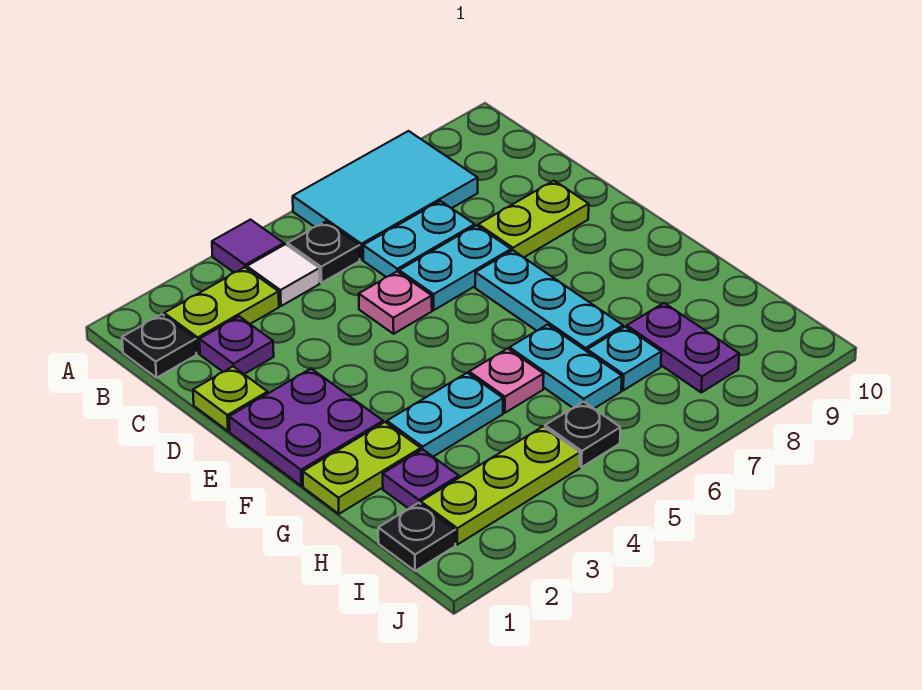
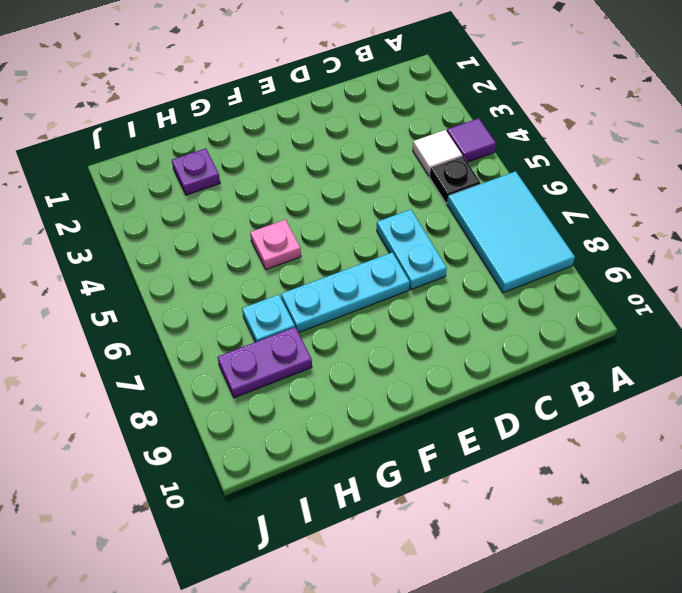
none -> black 1x1 plate [122,314,196,378]
none -> lime 1x2 plate [164,267,279,354]
none -> purple 1x1 plate [199,316,274,374]

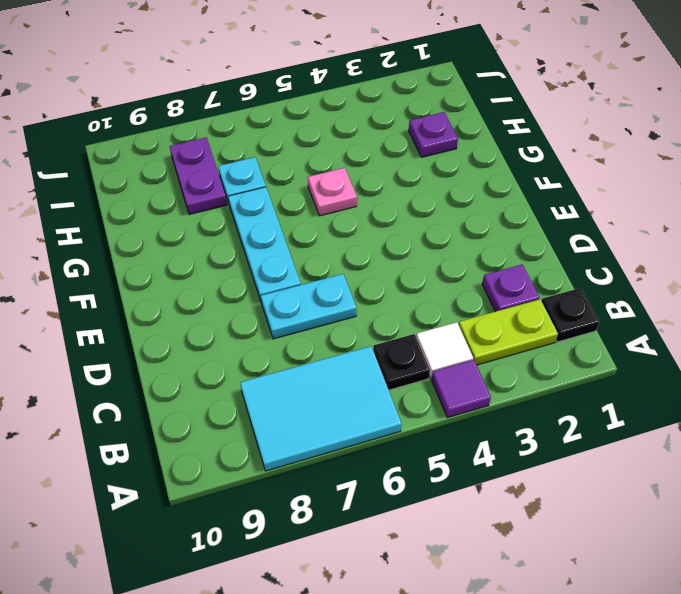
none -> cyan 1x2 plate [363,201,475,277]
none -> lime 1x1 plate [193,366,268,431]
none -> pink 1x1 plate [359,271,432,334]

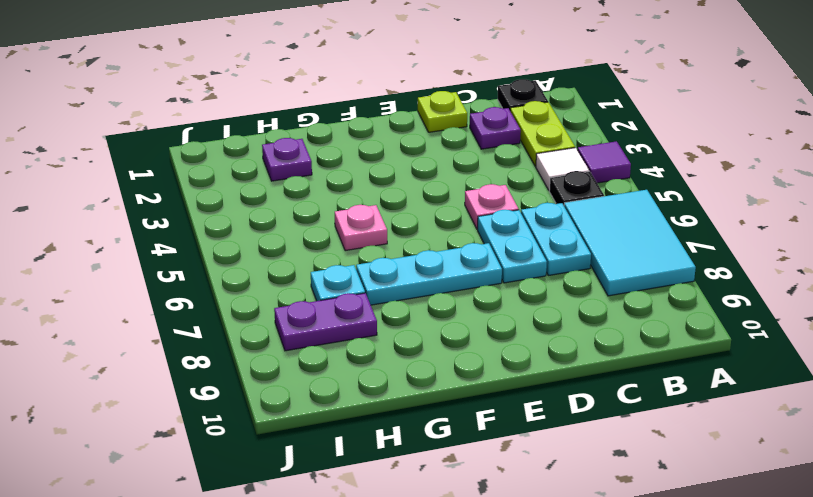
none -> lime 1x2 plate [478,181,589,258]
none -> purple 2x2 plate [229,369,383,486]
none -> lime 1x2 plate [303,422,421,514]

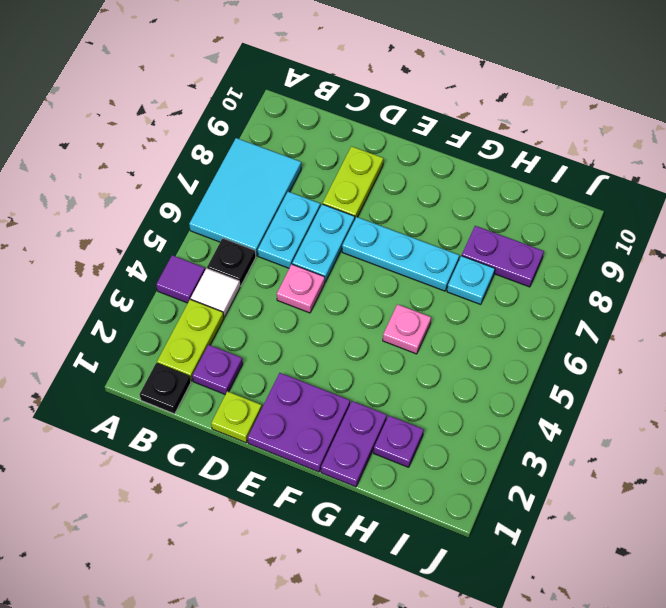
purple 1x2 plate [321,401,387,487] -> lime 1x2 plate [303,422,421,514]
none -> cyan 1x2 plate [387,373,503,457]
none -> cyan 1x2 plate [510,325,622,408]
none -> black 1x1 plate [378,503,455,571]

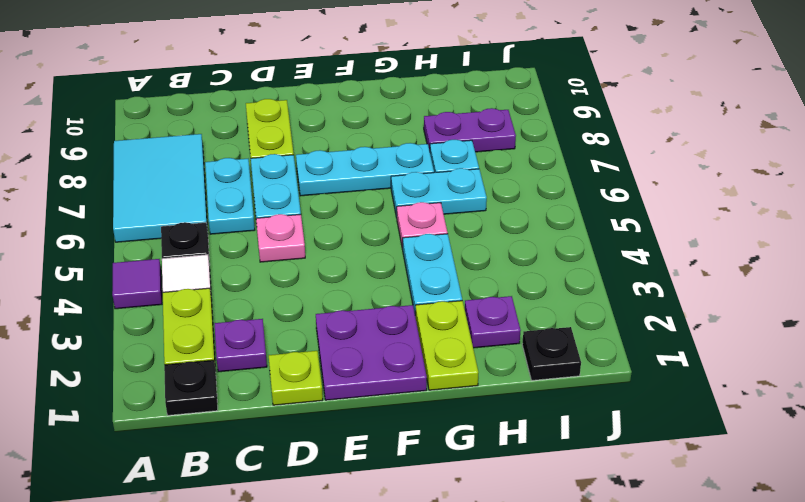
none -> lime 1x3 plate [421,426,580,545]
none -> black 1x1 plate [545,402,620,467]

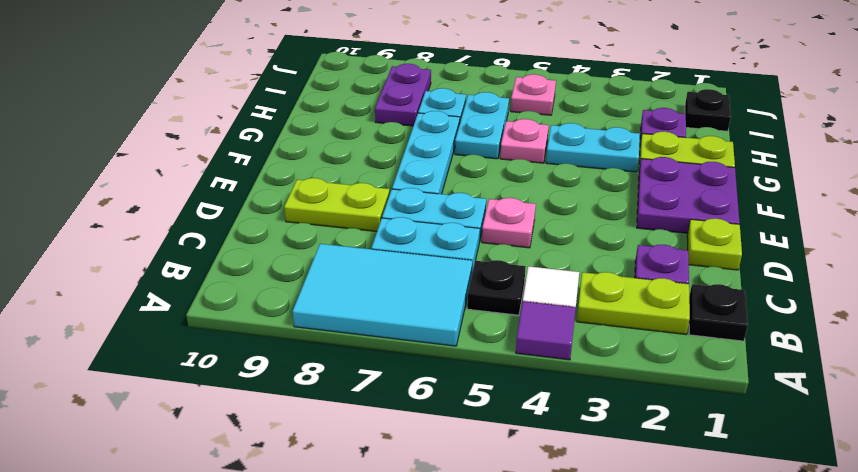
pink 1x1 plate [511,74,556,115] -> black 1x1 plate [545,402,620,467]
none -> lime 1x3 plate [421,426,580,545]

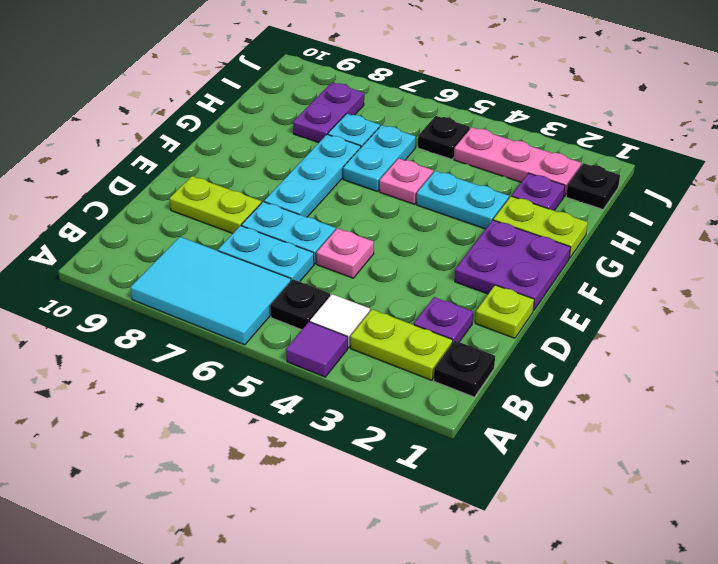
pink 1x3 plate [454,127,581,196] -> lime 1x3 plate [421,426,580,545]

